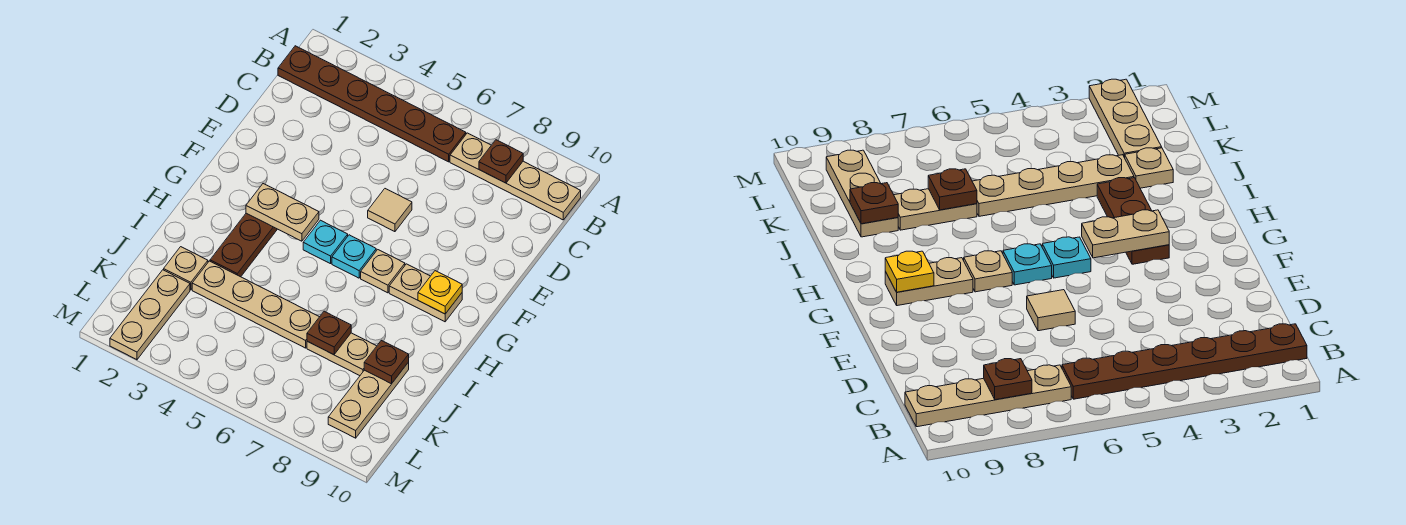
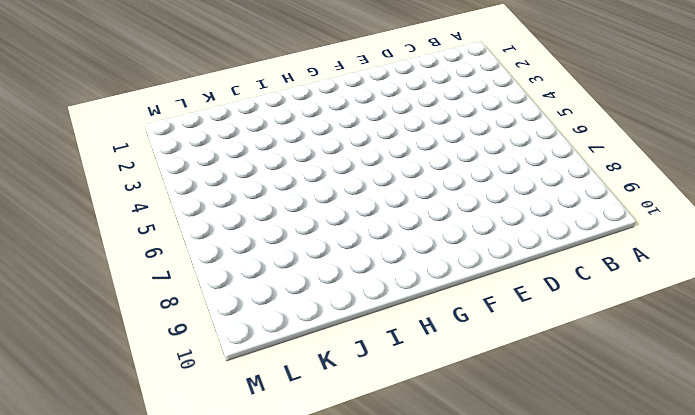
none -> brown 1x6 plate [278,46,466,162]
none -> tan 1x4 plate [450,133,581,220]
none -> tan 1x1 tile [368,189,412,232]

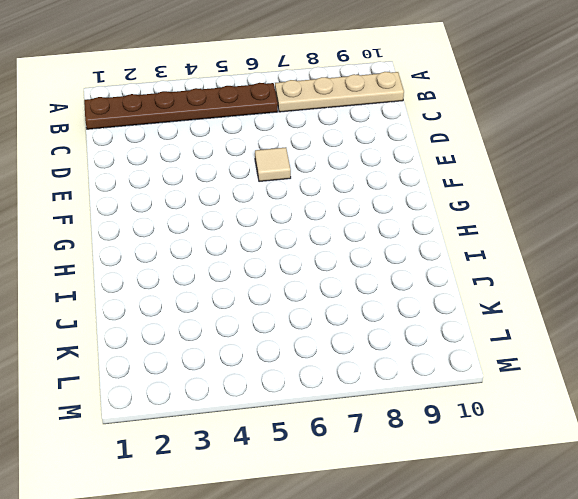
none -> brown 1x3 plate [210,213,277,277]
none -> cyan 1x1 plate [303,220,348,264]
none -> cyan 1x1 plate [332,235,376,278]

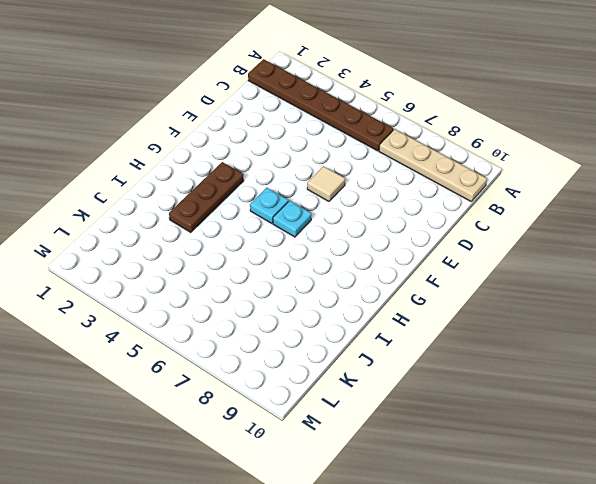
none -> tan 1x1 plate [361,250,405,293]
none -> tan 1x2 plate [389,264,462,322]
none -> tan 1x1 plate [164,247,208,290]

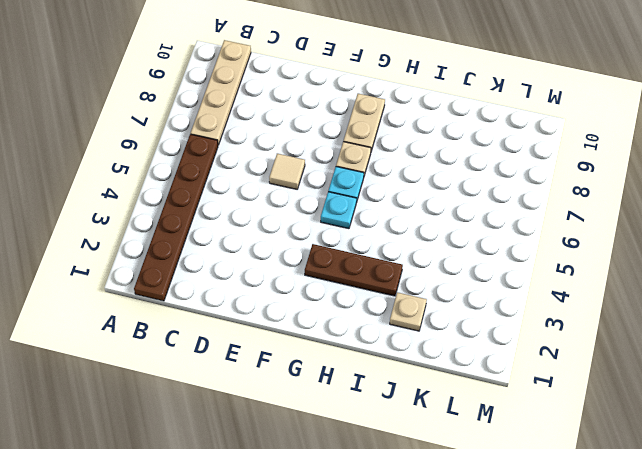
none -> tan 1x4 plate [192,261,319,348]
none -> tan 1x2 plate [307,333,376,376]
none -> tan 1x3 plate [328,362,409,438]

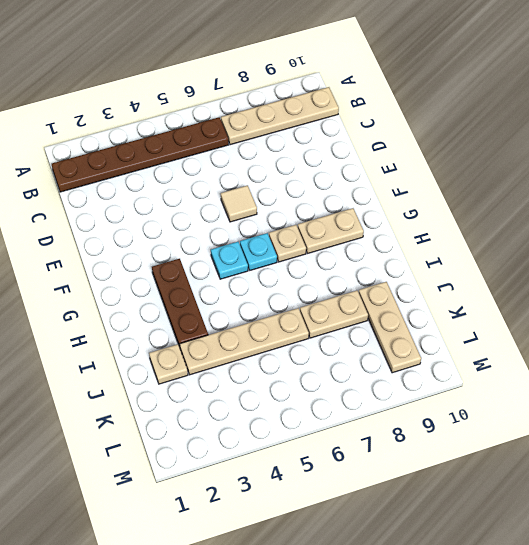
none -> tan 1x3 plate [110,270,190,360]
none -> brown 1x1 plate [479,140,523,183]
none -> tan 1x2 plate [246,184,319,241]

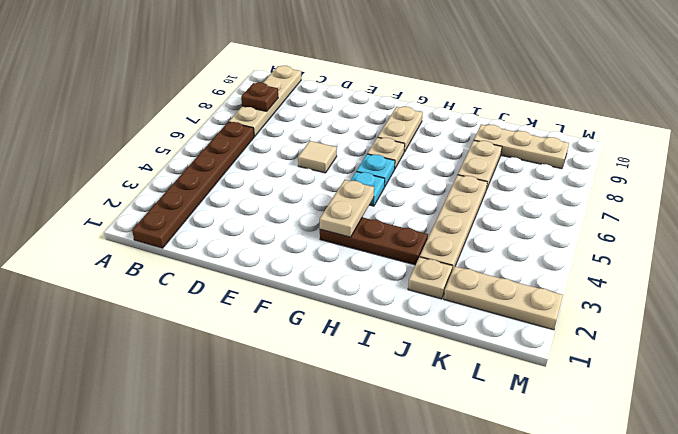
none -> yellow 1x1 plate [418,271,462,314]
none -> brown 1x1 plate [307,311,351,355]
none -> brown 1x1 plate [364,340,409,384]

